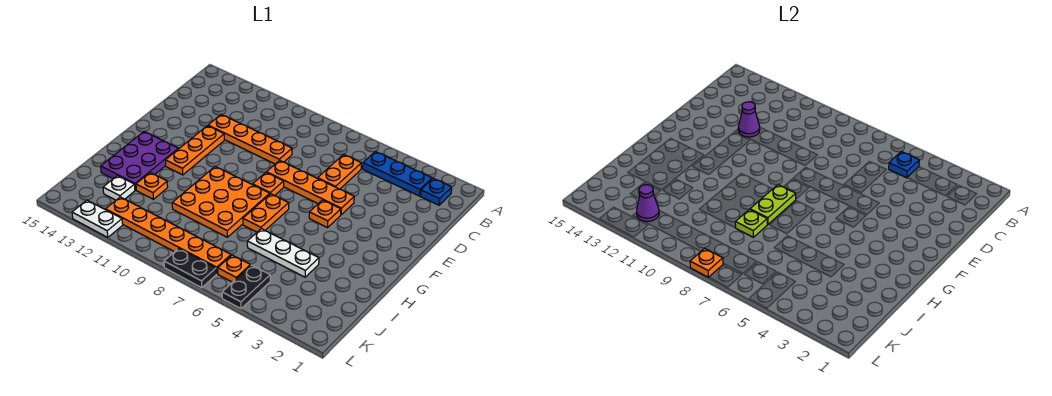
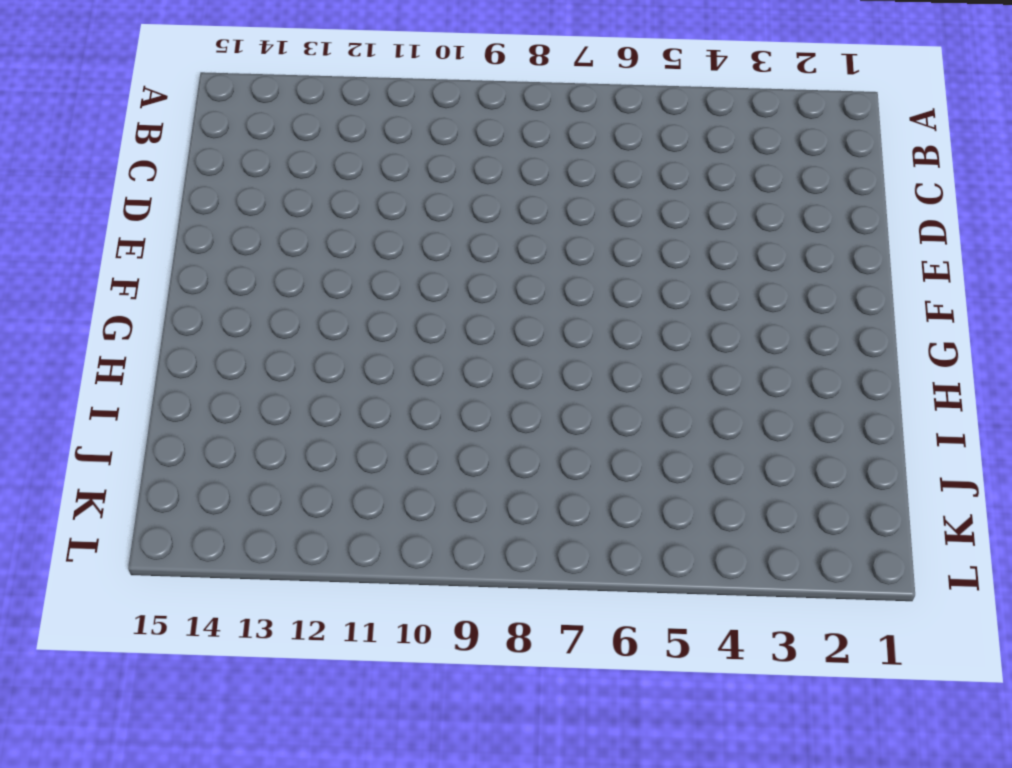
none -> blue 1x1 plate [421,178,452,205]
none -> blue 1x3 plate [363,152,432,196]
none -> orange 1x2 plate [318,154,361,189]

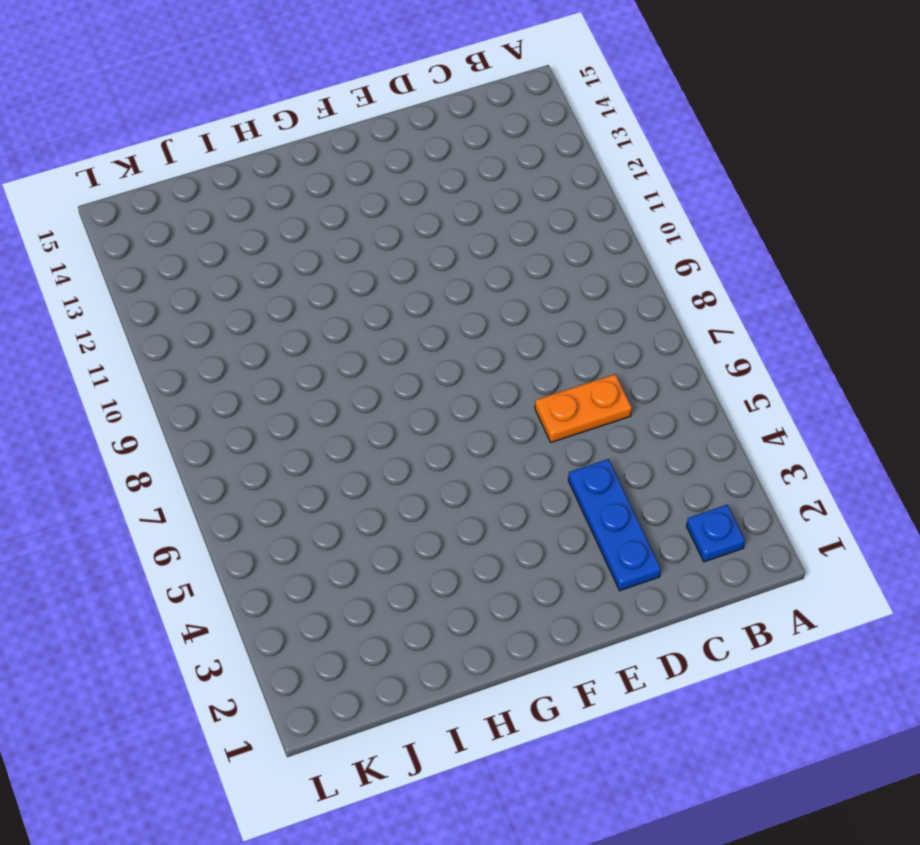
blue 1x3 plate [568,459,661,591] -> blue 1x3 plate moved to [363,152,432,196]
none -> orange 1x4 plate [208,115,292,164]
none -> orange 1x4 plate [266,160,354,215]
none -> orange 1x3 plate [166,126,224,175]

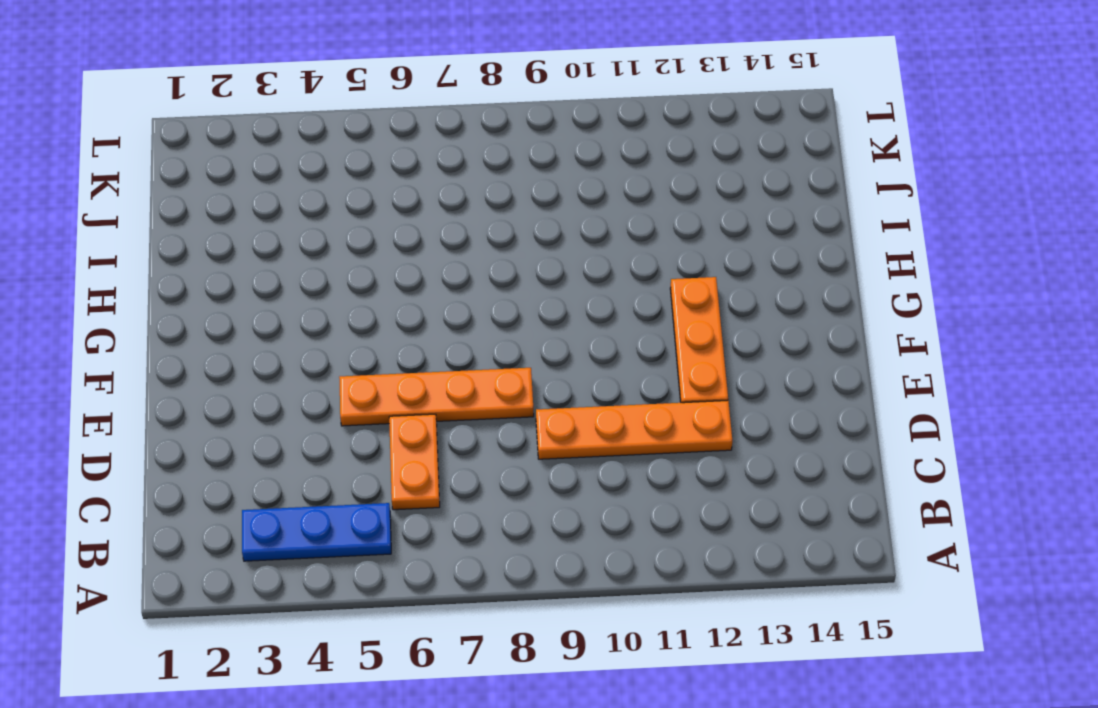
none -> blue 1x1 plate [421,178,452,205]
none -> orange 1x1 plate [309,200,341,228]
none -> orange 1x1 plate [253,173,284,196]

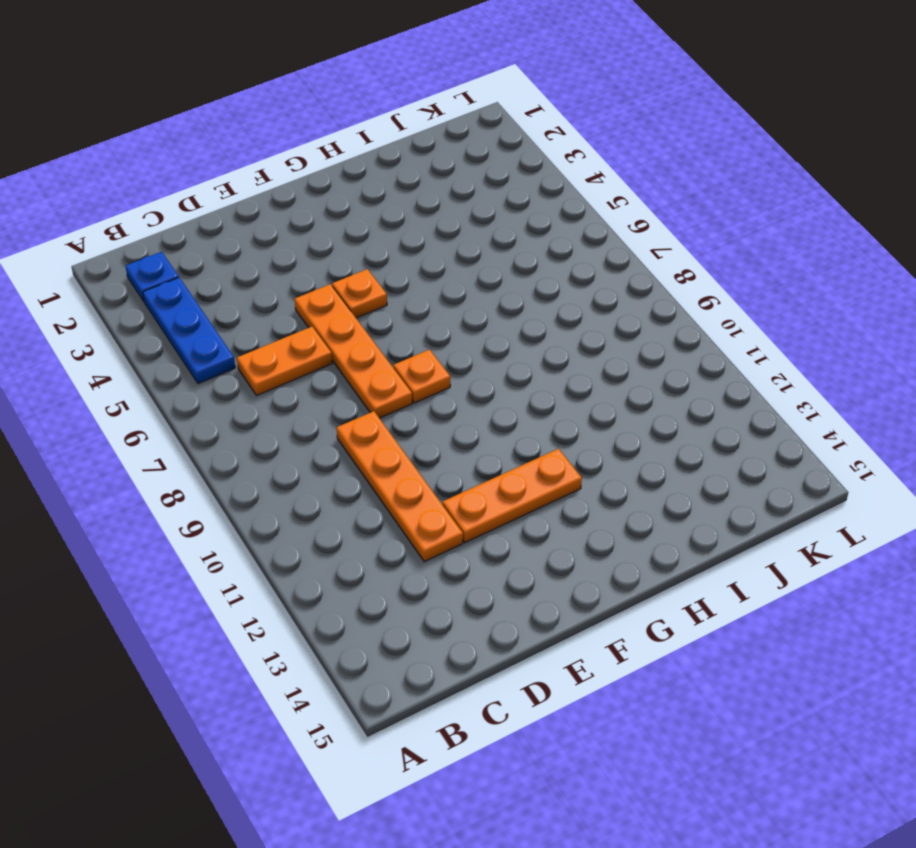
none -> orange 1x2 plate [243,194,289,232]
none -> orange 3x3 plate [172,166,270,237]
none -> purple 2x3 plate [101,132,178,190]

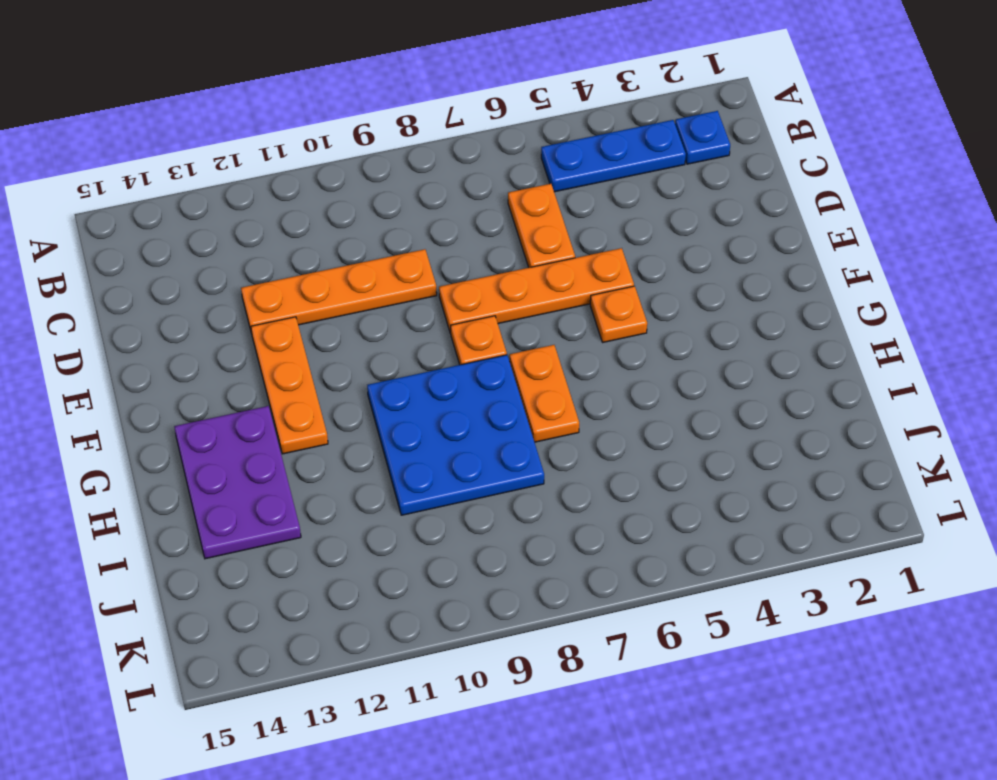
blue 3x3 plate [367,355,544,515] -> orange 3x3 plate [172,166,270,237]
none -> white 1x3 plate [247,229,319,277]
none -> orange 1x1 plate [136,173,168,199]
none -> white 1x1 plate [103,176,135,200]

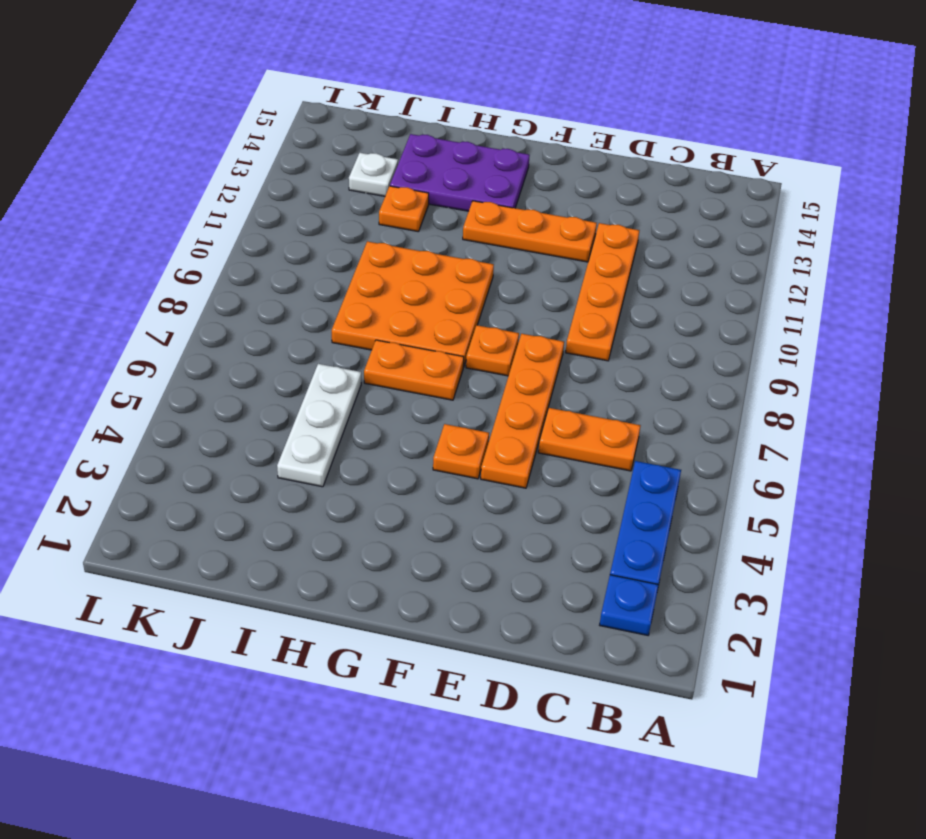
none -> black 1x2 plate [222,265,270,309]
none -> orange 1x1 plate [218,255,251,282]
none -> orange 1x6 plate [105,197,231,274]

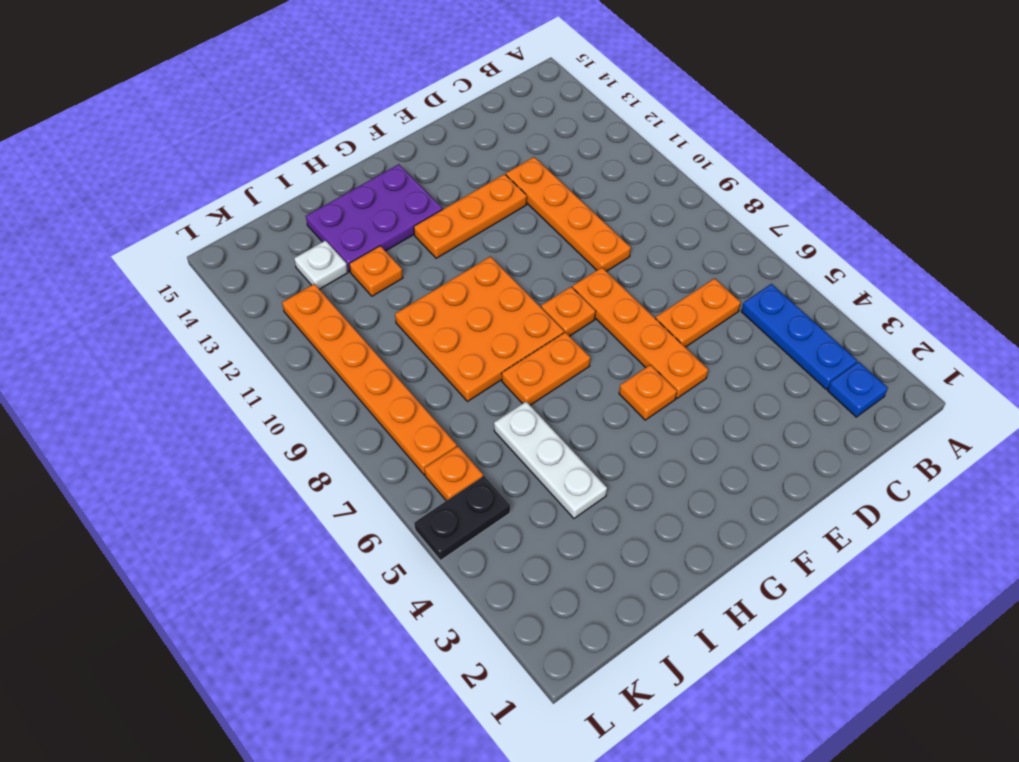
none -> black 1x2 plate [164,248,216,288]
none -> white 1x2 plate [72,200,123,237]
none -> blue 1x1 plate [889,152,919,178]

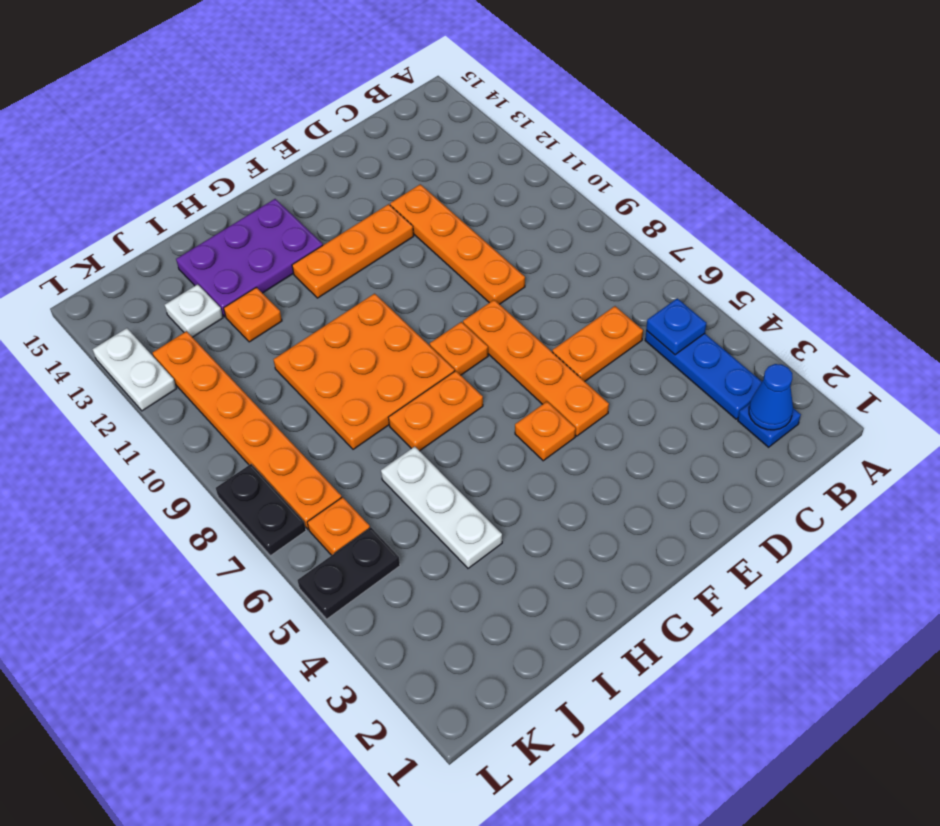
blue 1x1 cone [749,364,793,430] -> none
none -> purple 1x1 cone [738,102,760,137]
none -> lime 1x2 plate [750,185,796,225]
none -> lime 1x1 plate [735,210,767,237]

